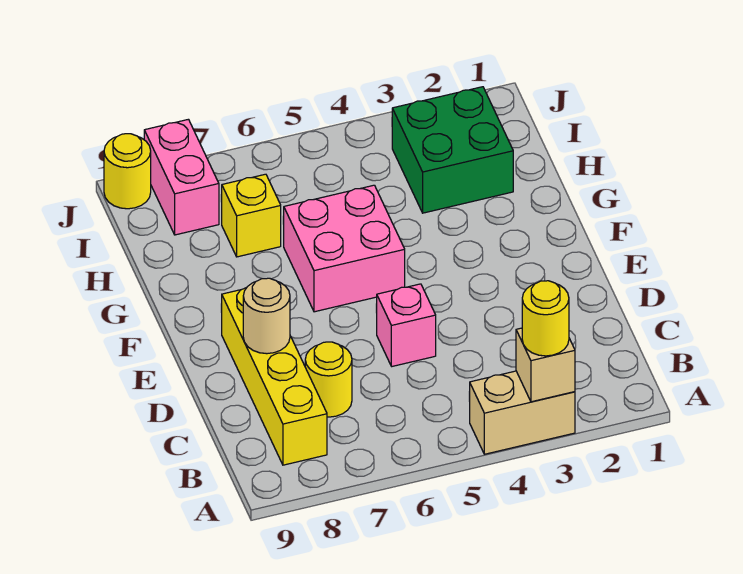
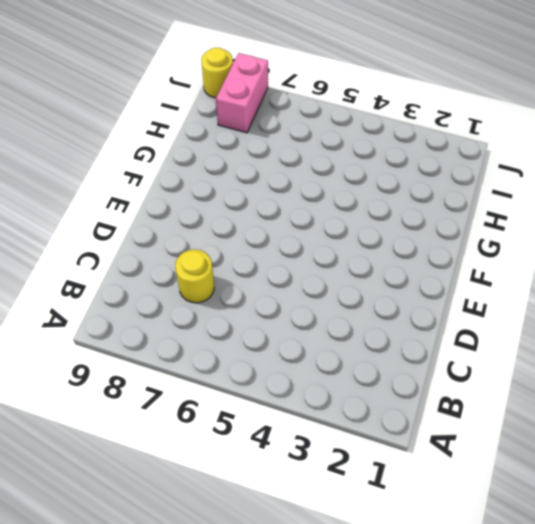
none -> tan 1x2 brick [469,371,575,454]
none -> yellow 1x4 brick [221,287,327,465]
none -> pink 1x1 brick [377,284,436,366]

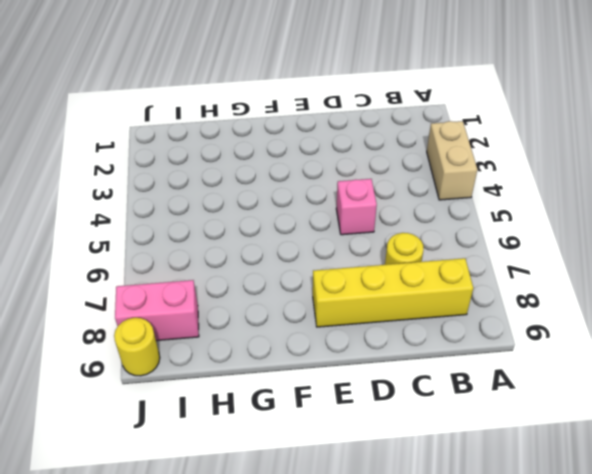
none -> pink 2x2 brick [283,185,405,312]
none -> green 2x2 brick [392,87,513,213]
none -> yellow 1x1 brick [222,174,281,257]

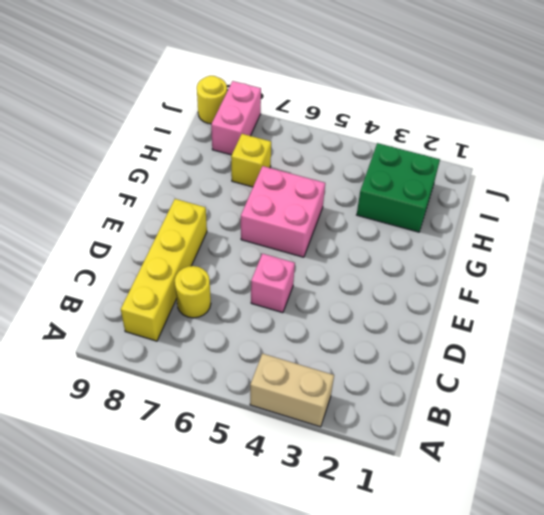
none -> tan 1x1 brick [516,328,575,402]
none -> tan 1x1 round brick [243,278,290,354]
none -> yellow 1x1 round brick [522,281,569,356]

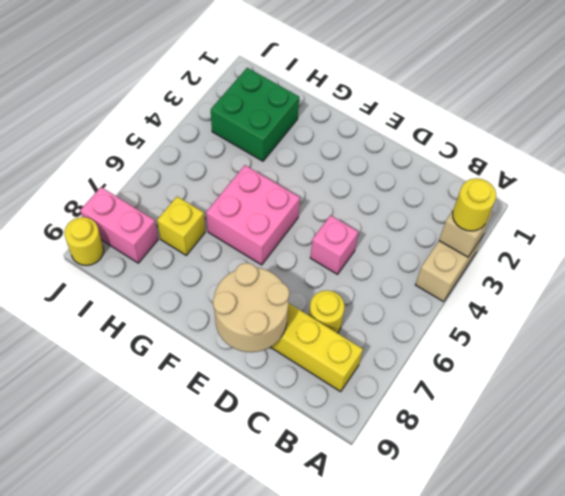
tan 2x2 round brick [213,263,289,352] -> tan 1x1 round brick [243,278,290,354]

